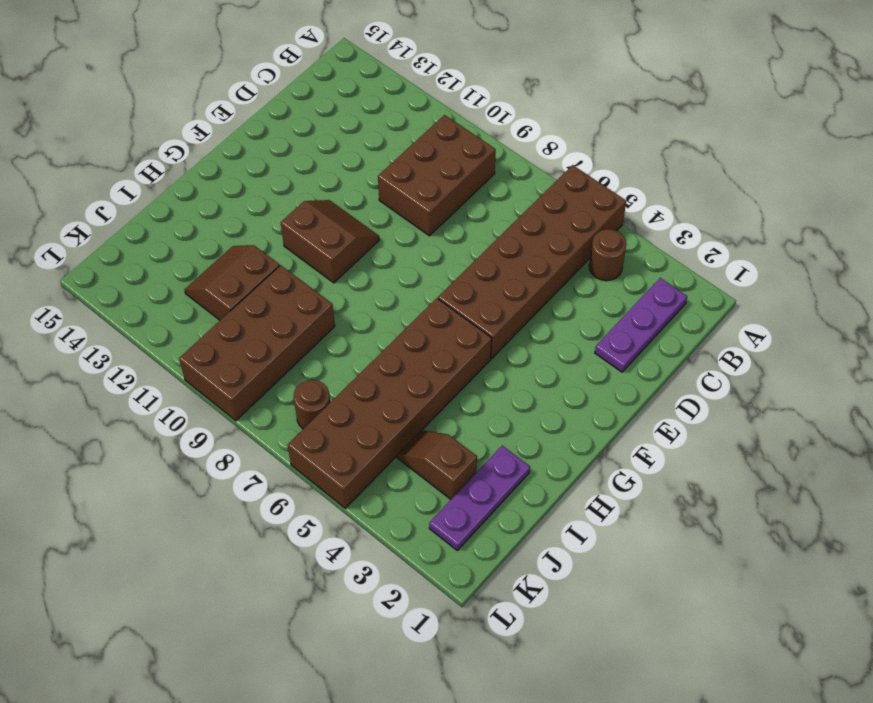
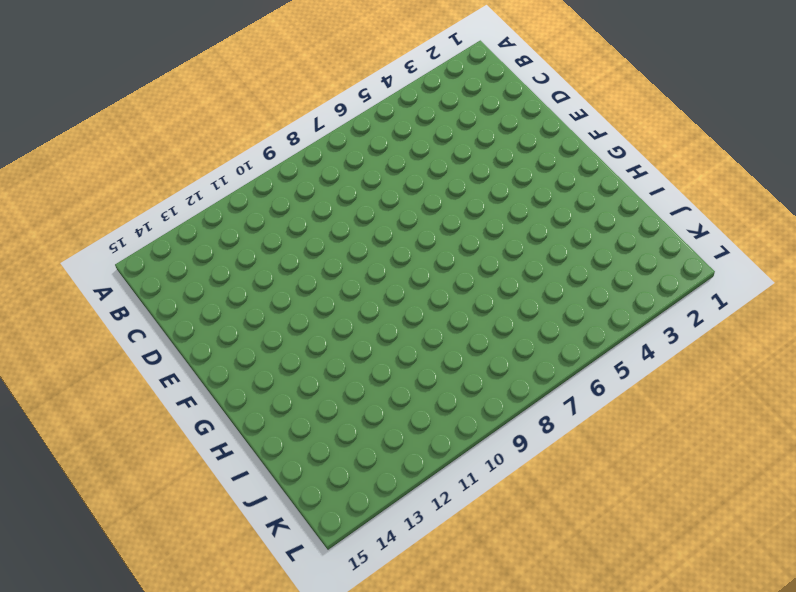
none -> brown 2x6 brick [438,165,626,359]
none -> purple 1x3 plate [595,278,687,372]

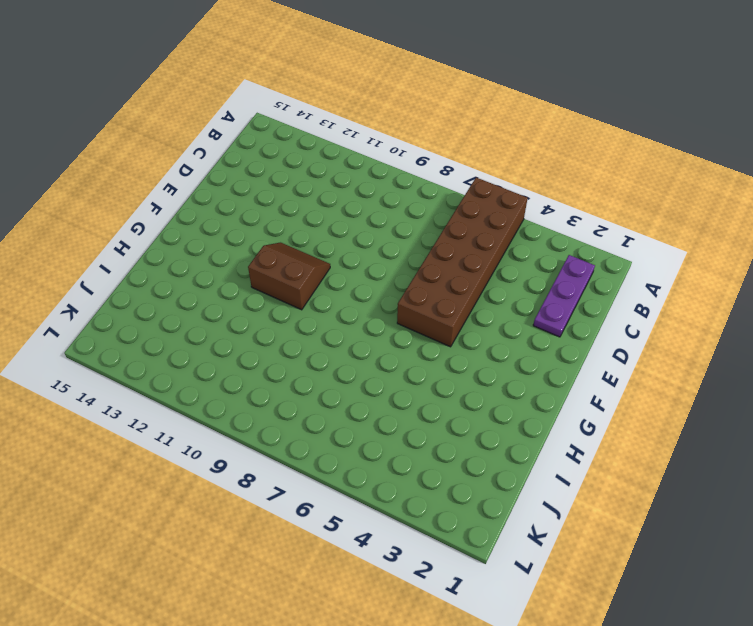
none -> brown 1x1 round brick [589,229,626,281]
none -> brown 2x3 brick [378,115,496,236]

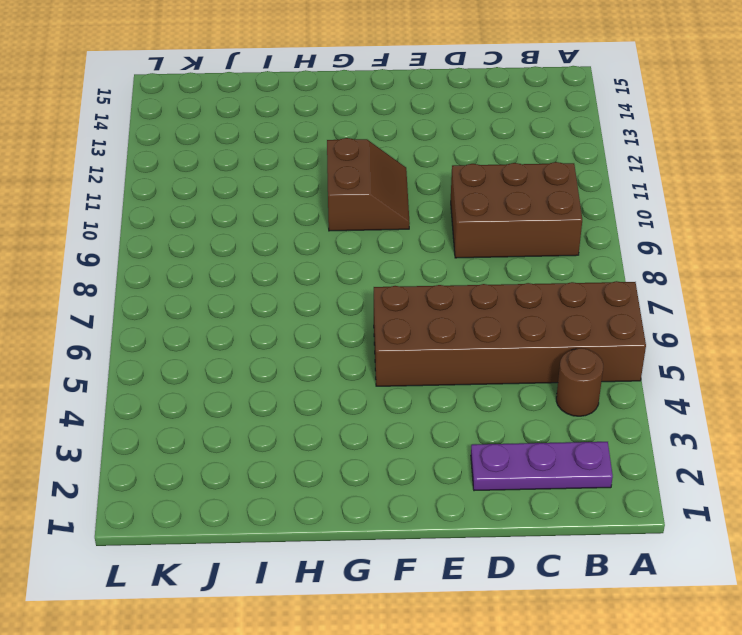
none -> brown 2x6 brick [288,298,492,508]
none -> purple 1x3 plate [429,446,530,550]

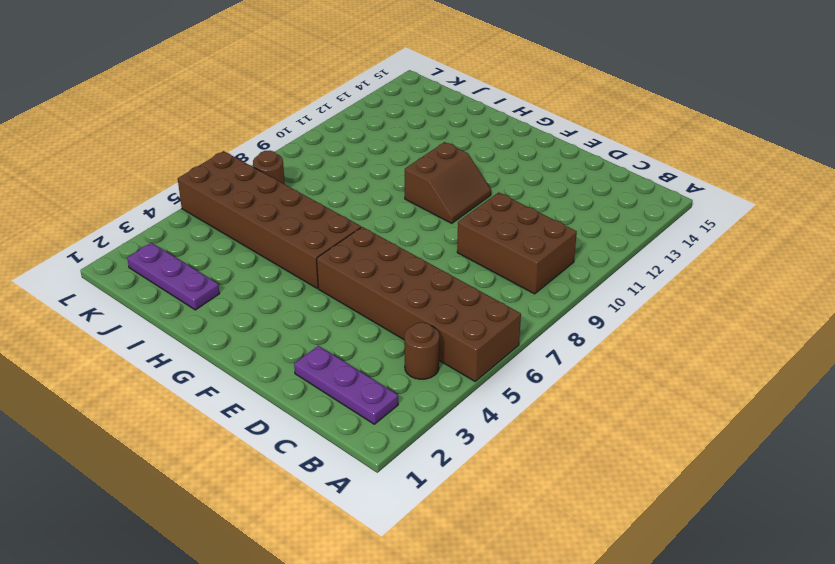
none -> brown 2x4 brick [179,265,335,421]
none -> brown 2x2 slope [184,245,280,320]

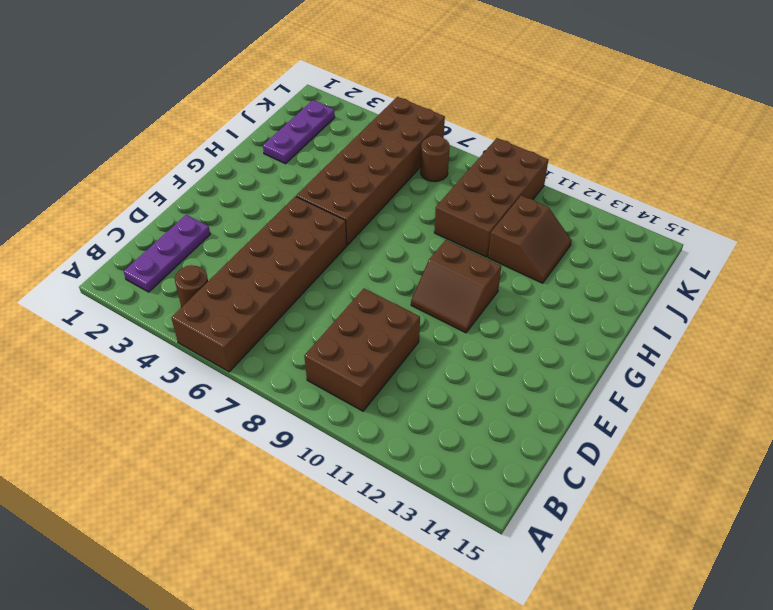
none -> brown 1x2 slope [397,430,477,499]

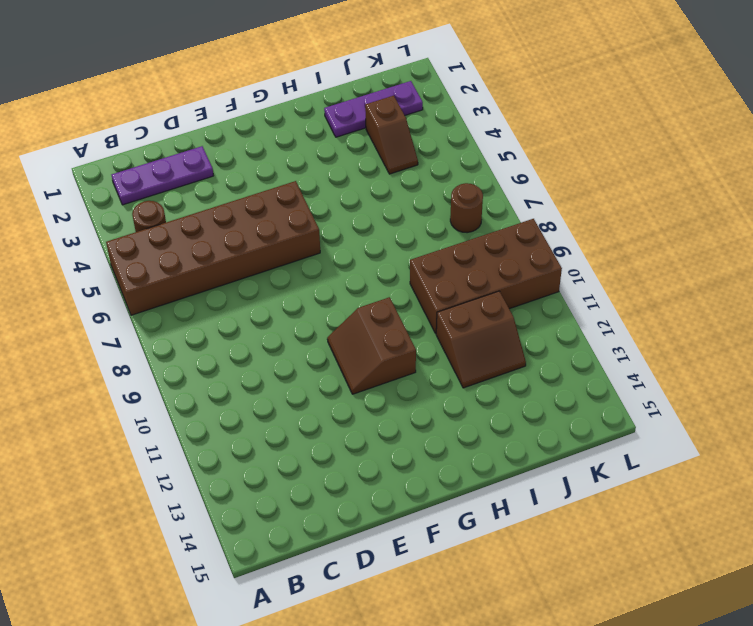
none -> brown 2x3 brick [378,115,496,236]
none -> brown 2x6 brick [288,298,492,508]

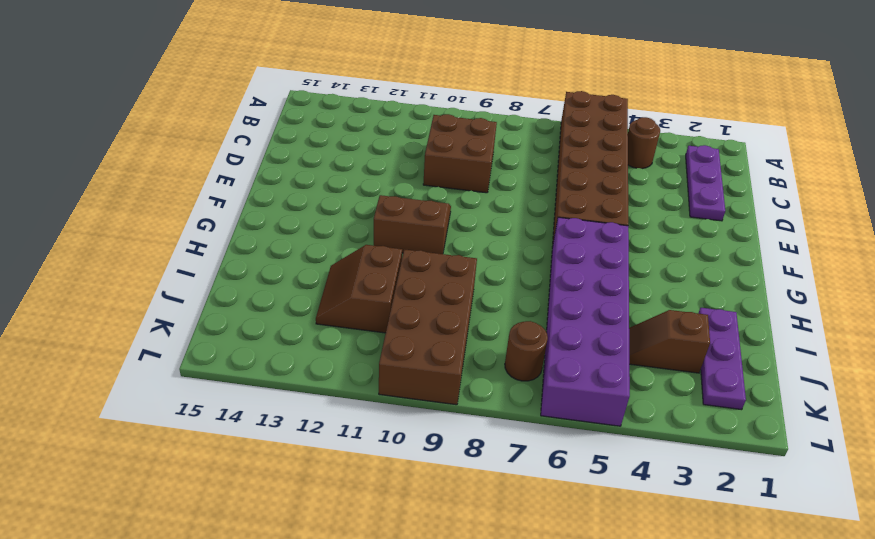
brown 2x2 brick [423,114,497,193] -> brown 2x3 brick [378,115,496,236]
purple 2x6 brick [541,217,630,426] -> brown 2x6 brick [288,298,492,508]

